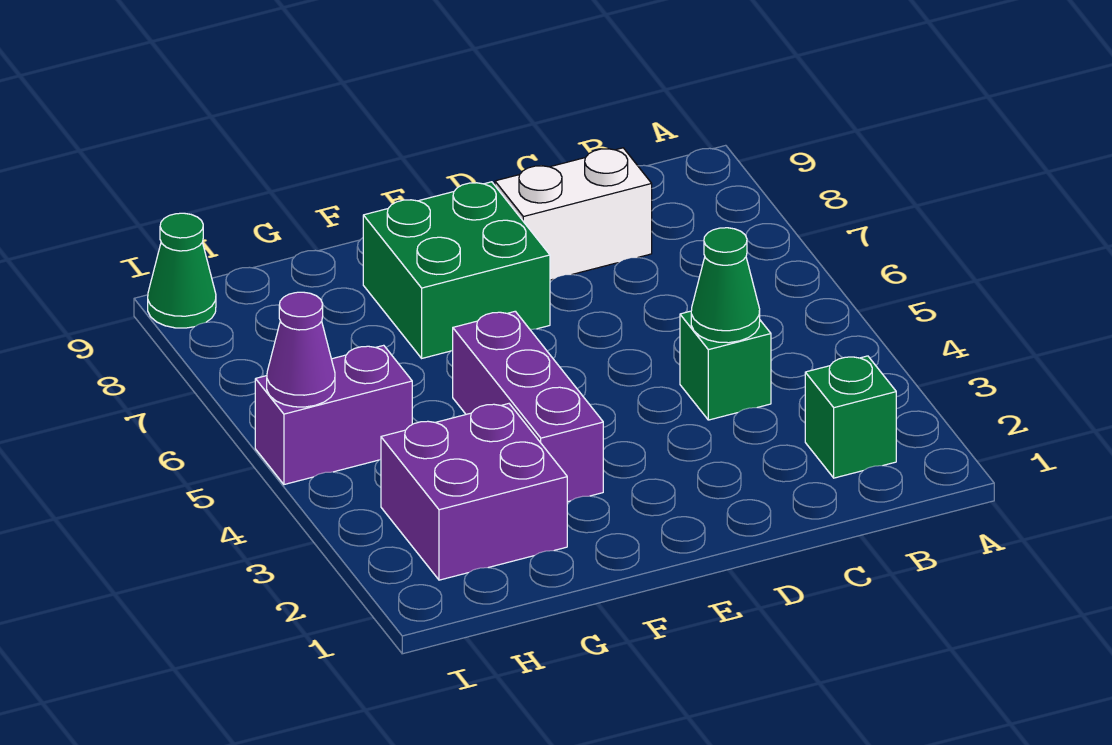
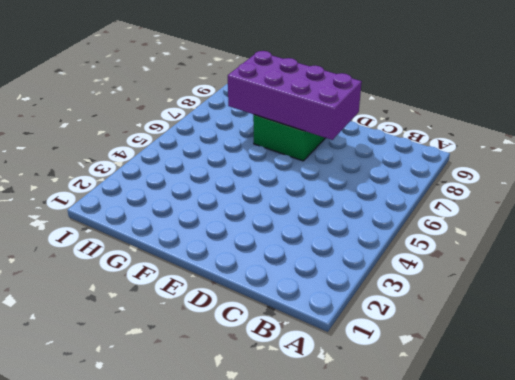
purple 2x4 brick [228,51,362,140] -> none
none -> green 1x1 brick [805,356,896,478]
none -> green 1x1 brick [680,311,771,420]

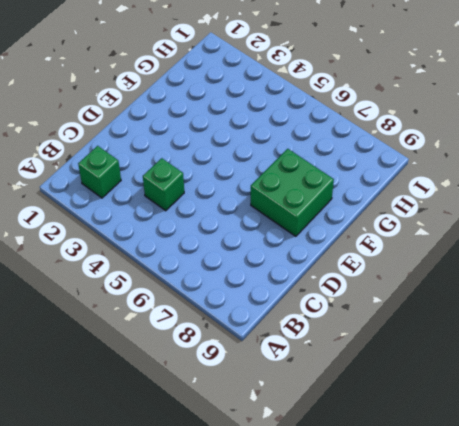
none -> white 1x2 brick [495,148,652,280]
none -> purple 1x3 brick [453,311,603,502]

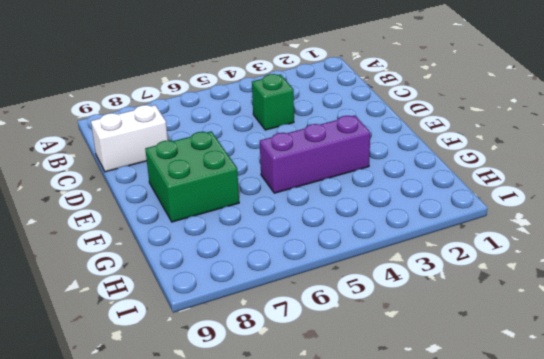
white 1x2 brick [91,105,168,172] -> white 1x2 brick turned to [495,148,652,280]
none -> green 1x1 brick [805,356,896,478]
none -> purple 2x2 brick [381,404,567,580]

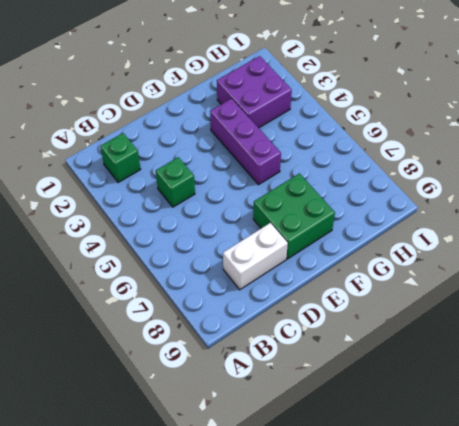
none -> purple 1x2 brick [255,345,412,485]
none -> green 1x1 cone [148,213,216,328]

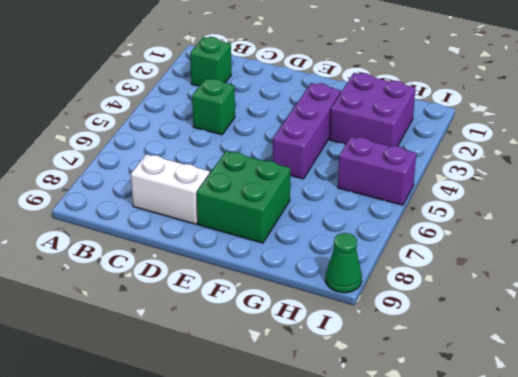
none -> green 1x1 cone [691,228,760,343]
none -> purple 1x1 cone [267,292,335,407]

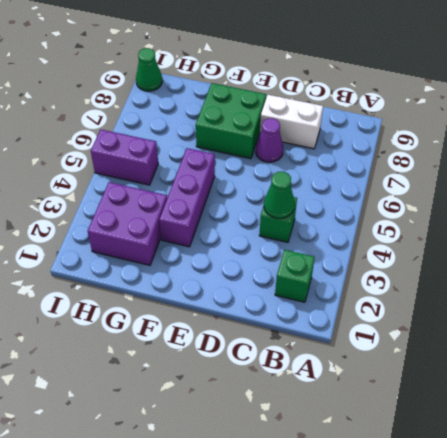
purple 1x1 cone [256,118,283,162] -> purple 1x1 cone moved to [267,292,335,407]

